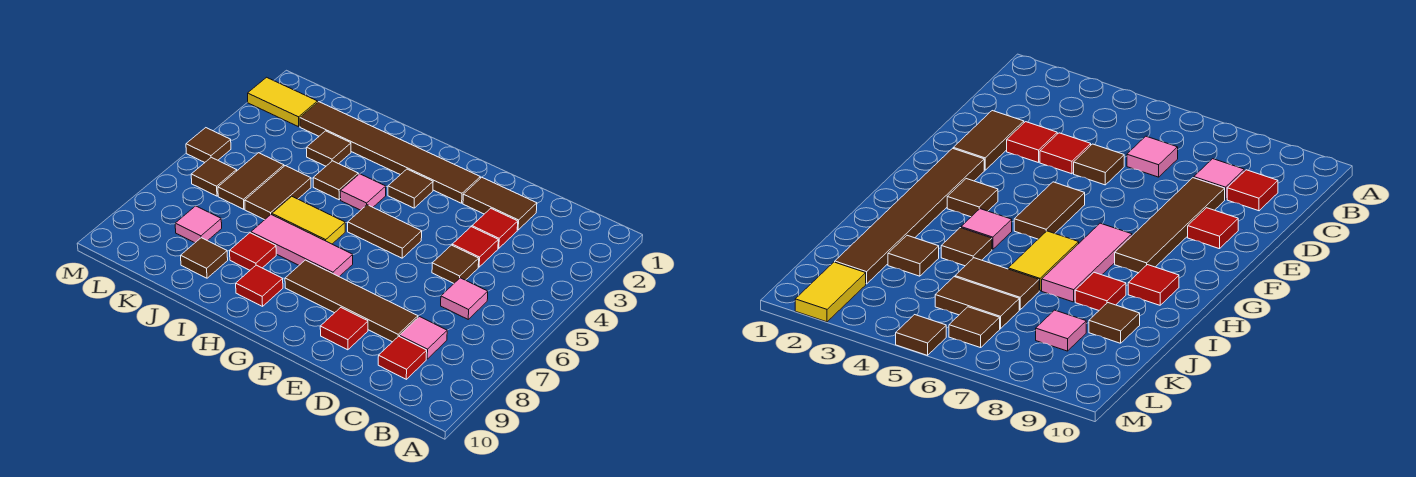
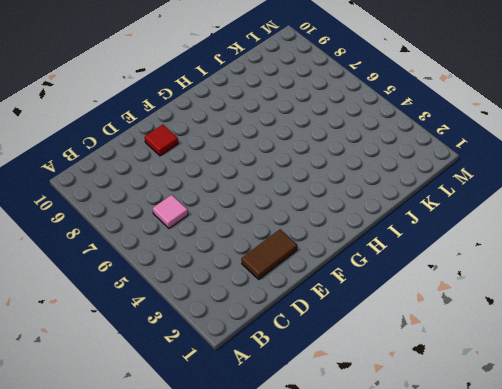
none -> pink 1x1 tile [400,317,447,359]
none -> red 1x1 tile [378,336,427,379]
none -> red 1x1 tile [472,208,518,248]

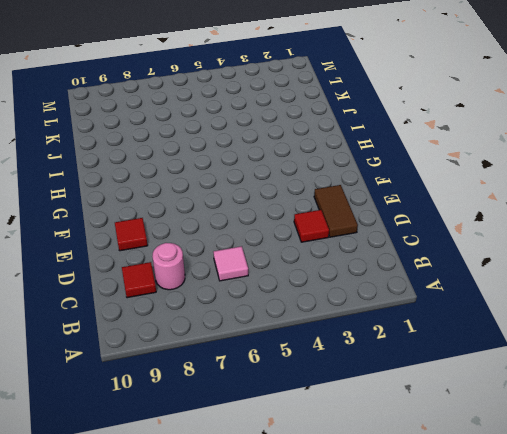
pink 1x1 round brick [152,243,185,290] -> pink 1x1 tile [400,317,447,359]
none -> red 1x1 tile [452,227,498,267]
none -> brown 1x1 tile [432,245,479,283]
none -> brown 1x4 tile [285,260,418,342]

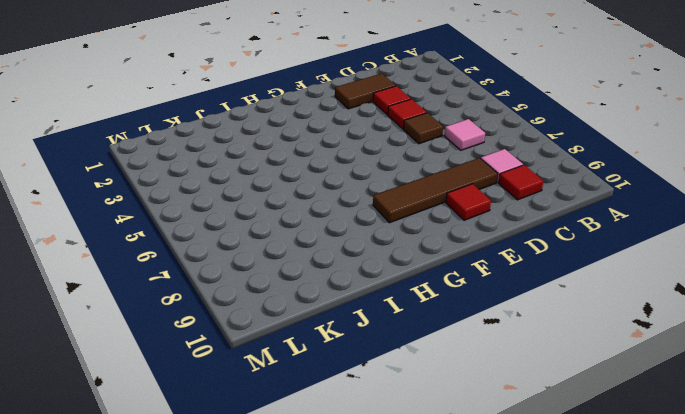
none -> brown 1x6 tile [300,102,480,203]
none -> brown 1x2 tile [348,205,422,258]
none -> brown 1x1 tile [388,169,433,208]

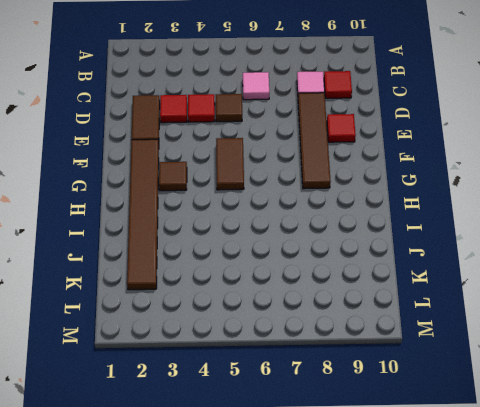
none -> pink 1x3 tile [251,215,353,277]
none -> pink 1x1 tile [340,174,386,210]
none -> yellow 1x2 tile [272,196,345,244]

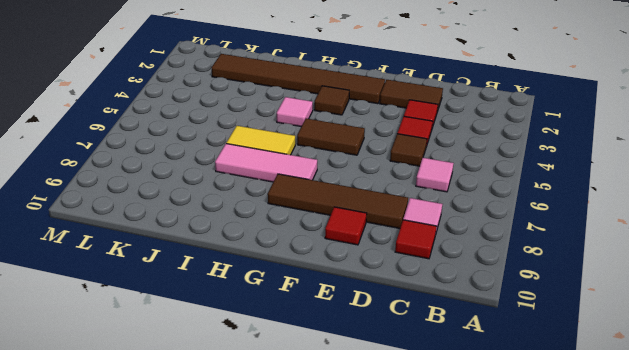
none -> red 1x1 tile [236,265,283,306]
none -> brown 1x1 tile [313,161,358,200]
none -> red 1x1 tile [230,233,276,270]

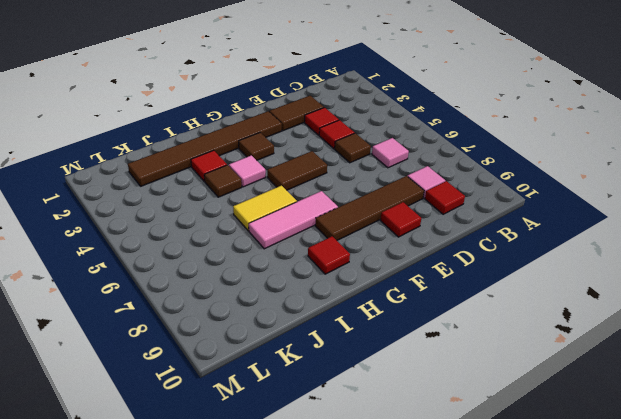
red 1x1 tile [191,150,227,182] -> red 1x1 tile moved to [230,233,276,270]
none -> brown 1x1 tile [306,131,351,166]
none -> brown 1x2 tile [245,166,311,220]
none -> brown 1x1 tile [181,238,228,278]

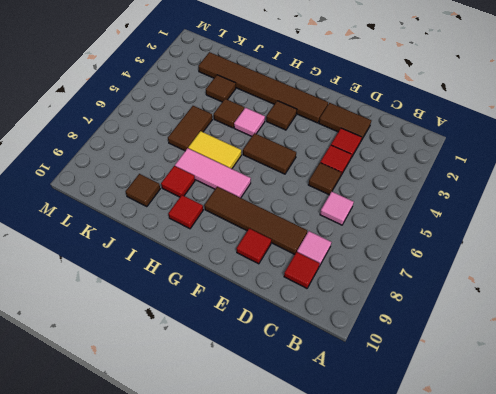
none -> brown 1x2 tile [218,153,284,209]
none -> pink 1x1 tile [175,206,222,243]
none -> yellow 1x2 tile [248,77,318,127]

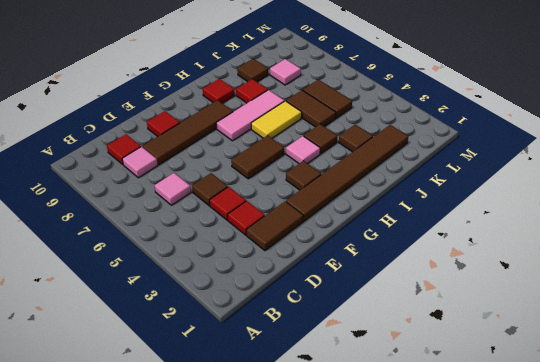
none -> yellow 1x2 tile [248,77,318,127]
none -> brown 1x1 tile [191,157,237,196]
none -> brown 1x1 tile [186,128,231,162]

